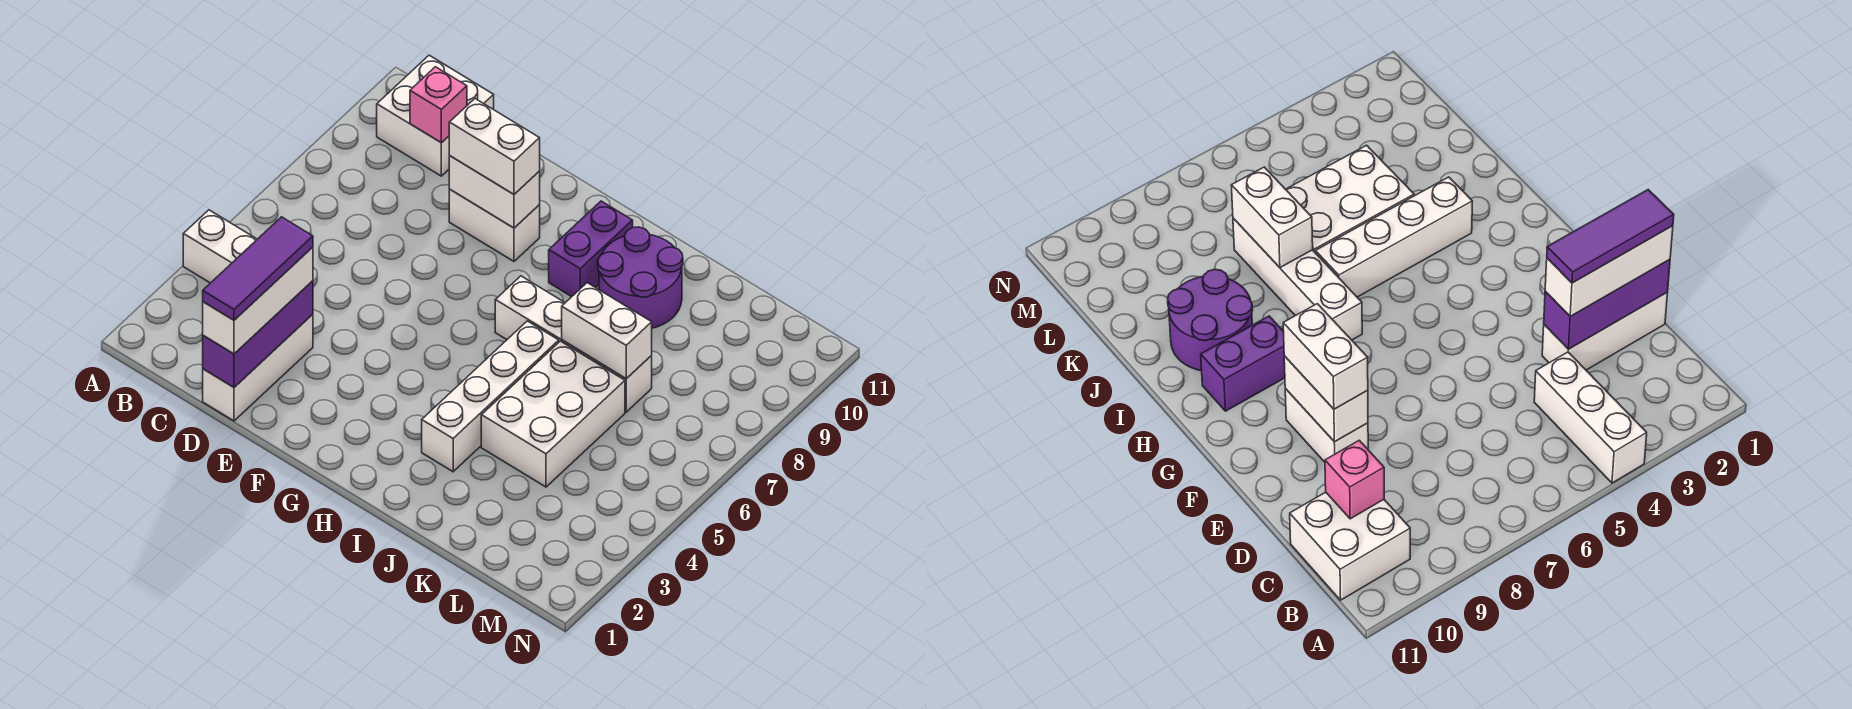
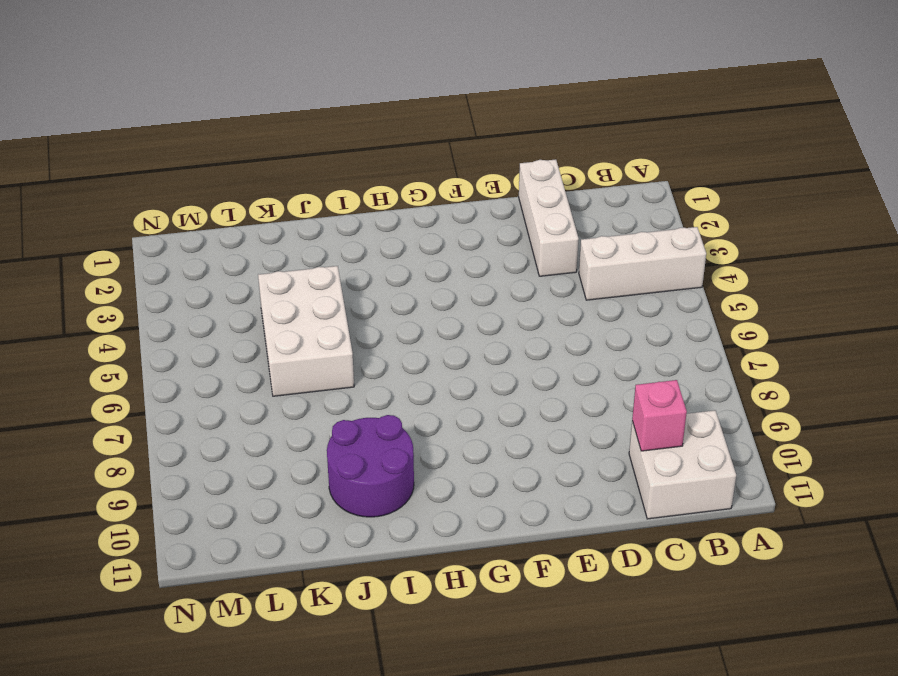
none -> white 1x2 brick [449,189,540,261]
none -> white 1x4 brick [495,276,652,412]
none -> purple 1x2 brick [549,201,633,297]

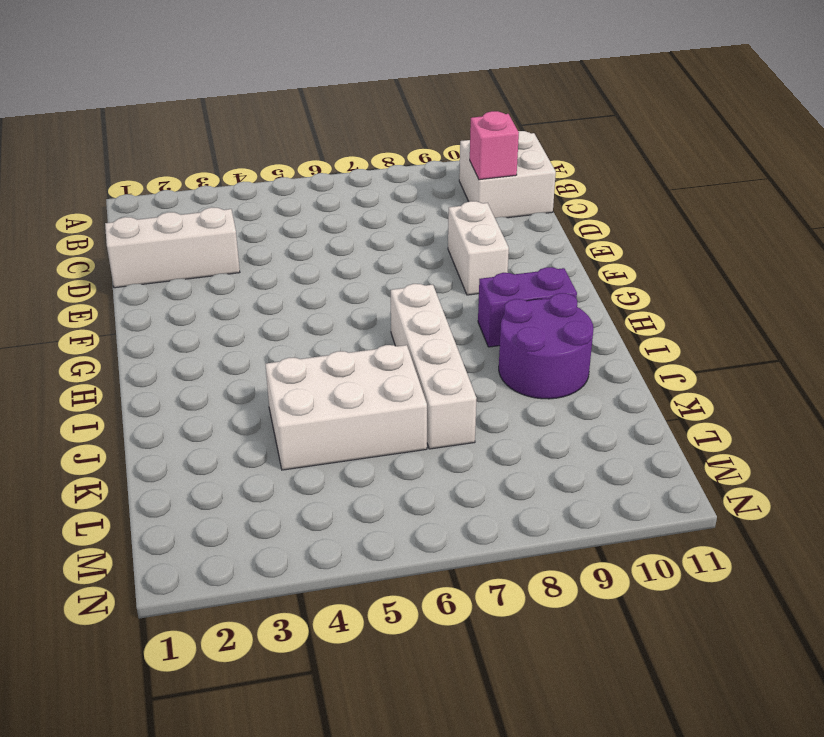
none -> white 1x3 brick [183,210,257,283]
none -> white 1x4 brick [422,321,559,472]
none -> purple 1x3 brick [203,281,313,387]

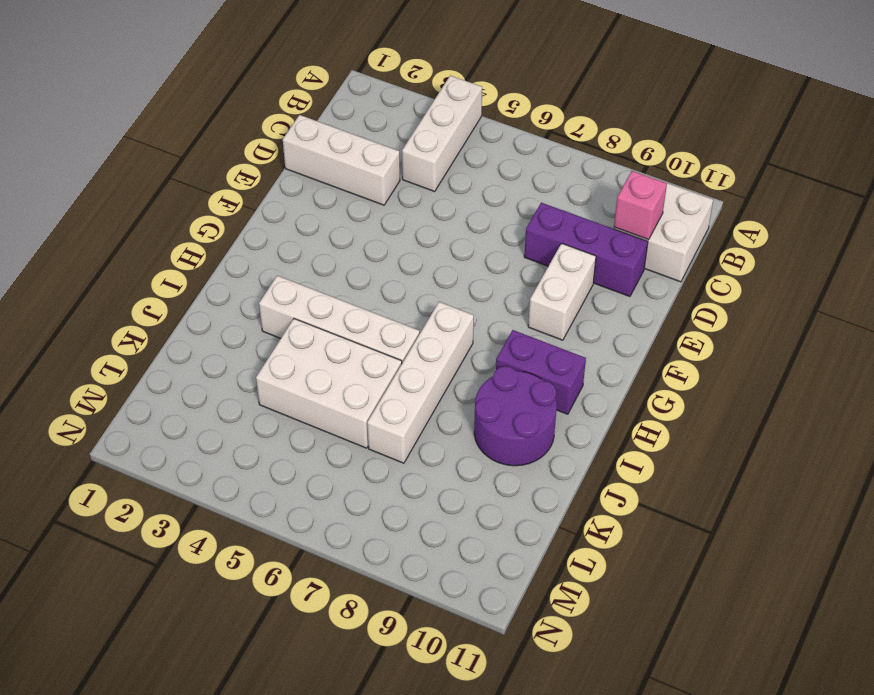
purple 1x3 brick [524,203,648,297] -> purple 1x3 brick moved to [203,281,313,387]
none -> white 1x2 brick [449,156,540,228]
none -> white 1x2 brick [562,283,652,379]
none -> white 1x3 brick [203,247,313,354]

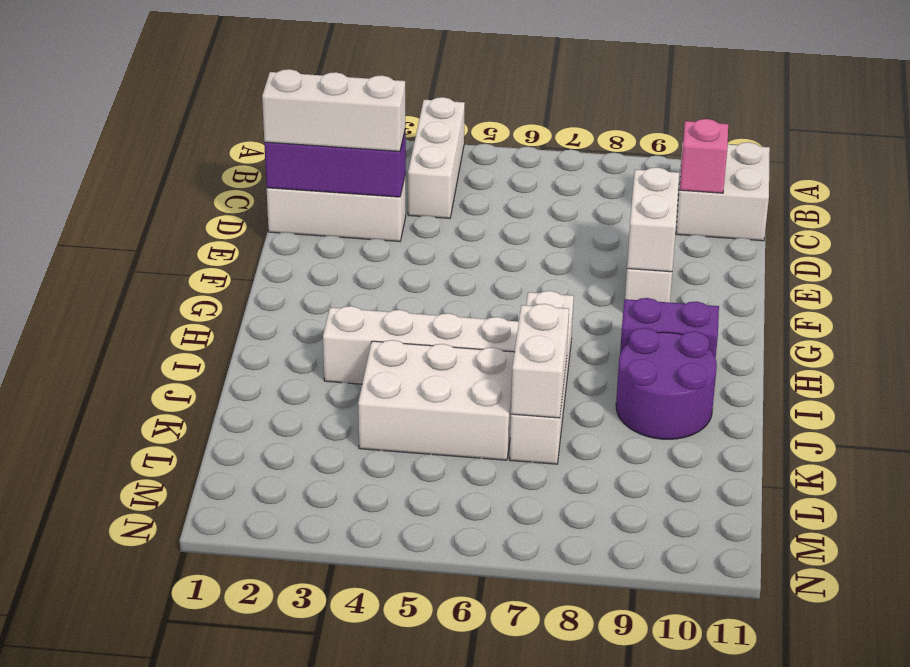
none -> white 1x2 brick [449,99,540,194]
none -> purple 1x3 tile [203,217,313,320]

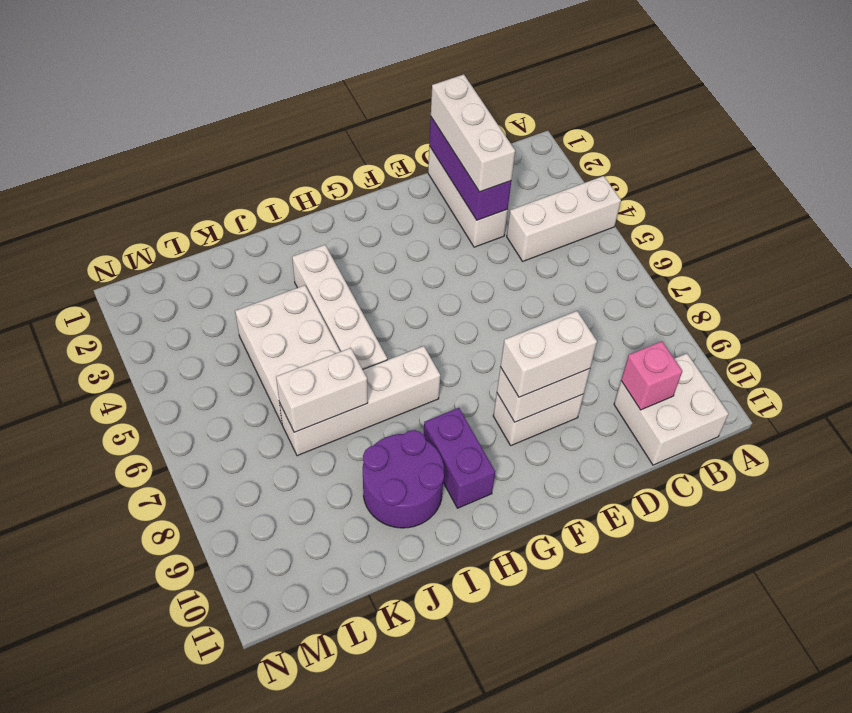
none -> purple 1x3 tile [203,217,313,320]

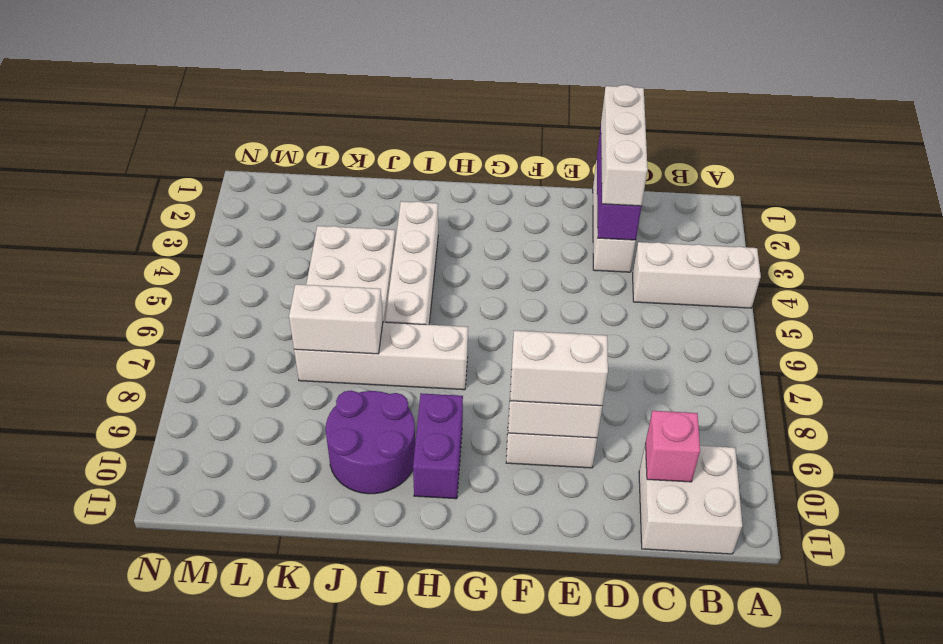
none -> purple 1x3 tile [203,217,313,320]

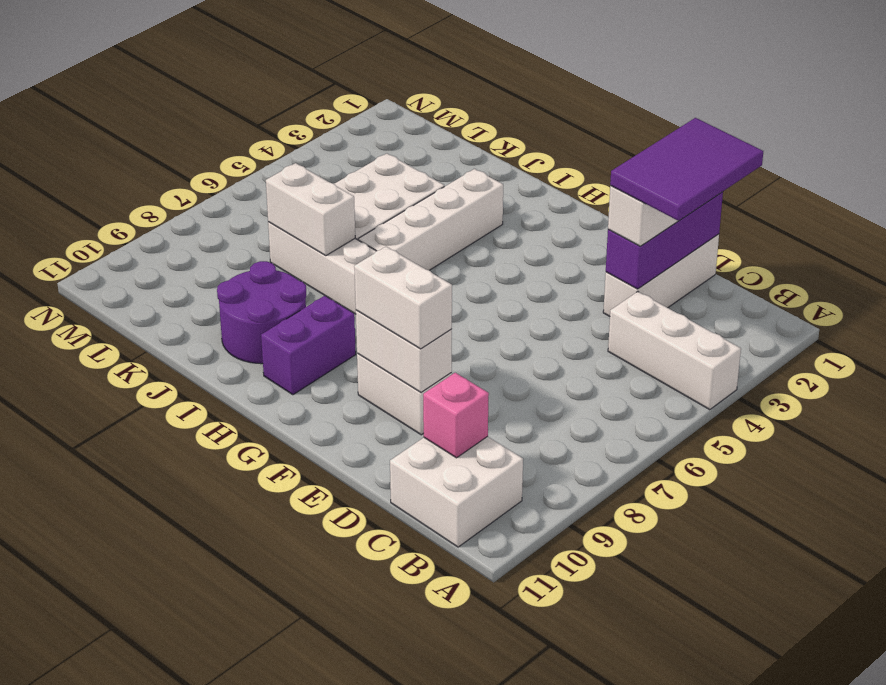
purple 2x3 tile [610,118,763,221] -> purple 1x3 tile [203,217,313,320]

